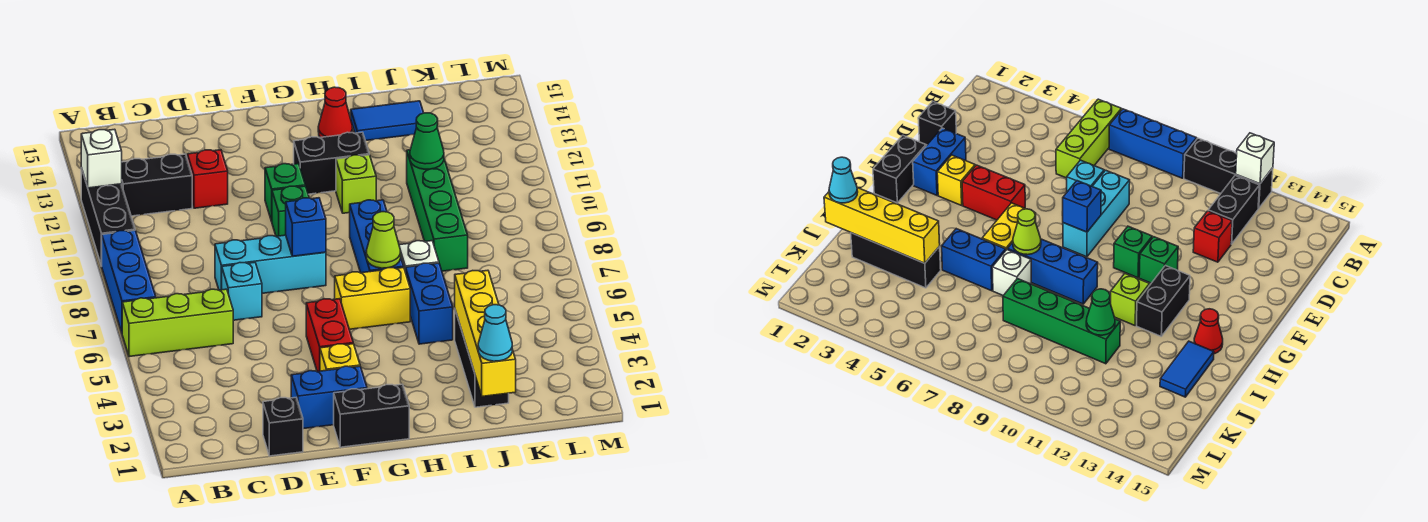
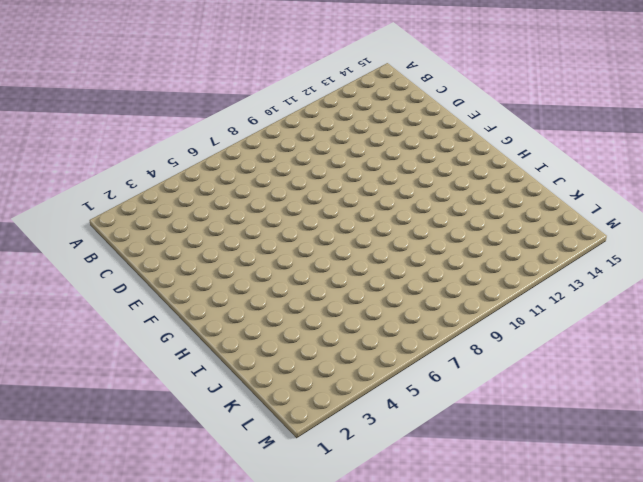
none -> lime 1x3 brick [122,289,233,357]
none -> blue 1x3 brick [102,230,156,332]
none -> black 1x3 brick [81,168,135,266]
none -> black 1x2 brick [122,154,192,216]

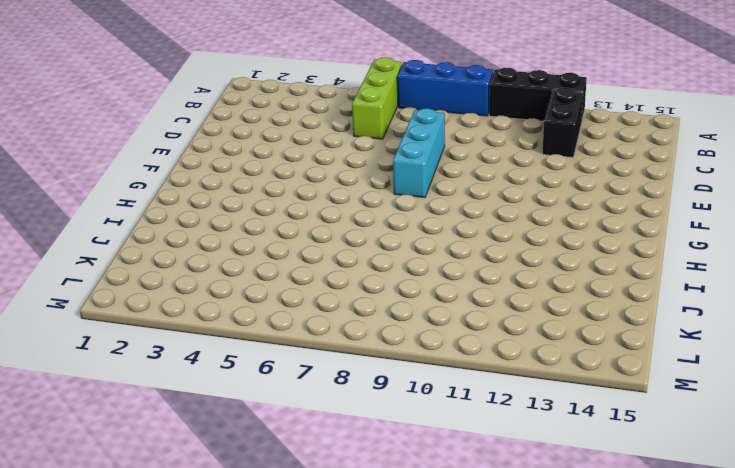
none -> black 1x1 brick [263,398,303,456]
none -> cyan 1x1 brick [222,262,262,320]
none -> red 1x1 brick [187,150,228,208]
none -> blue 1x2 brick [291,366,367,429]

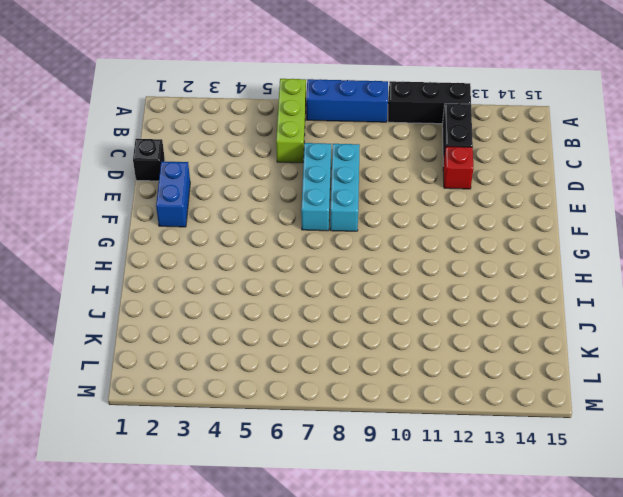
cyan 1x3 brick [301,143,331,231] -> cyan 1x1 brick [222,262,262,320]
none -> black 1x2 brick [334,384,409,447]
none -> yellow 1x1 brick [320,344,360,371]
none -> red 1x2 brick [306,299,353,372]
none -> green 1x1 brick [272,186,309,236]

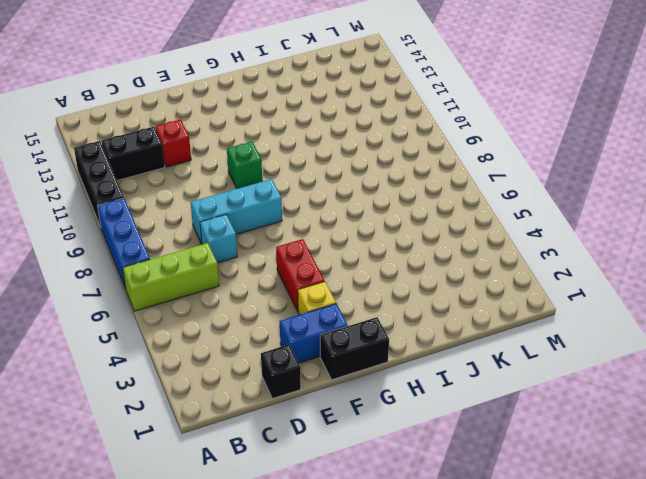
none -> green 1x1 brick [265,164,305,221]
none -> yellow 1x2 brick [335,267,410,329]
none -> black 1x2 brick [294,132,369,194]
none -> blue 1x3 brick [350,200,404,273]

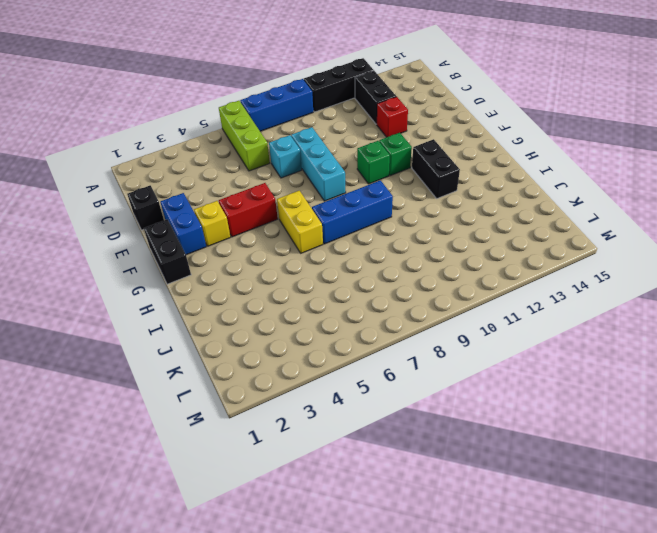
none -> lime 1x1 brick [336,155,376,213]
none -> red 1x1 cone [318,87,353,138]
none -> blue 1x2 brick [406,263,453,344]
none -> white 1x1 brick [399,241,439,272]

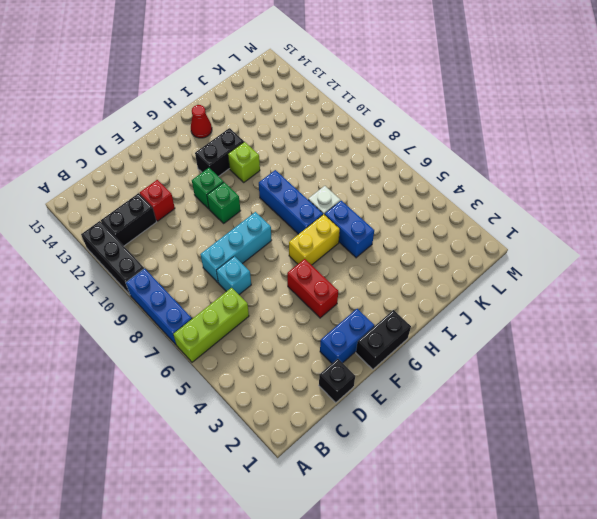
none -> yellow 1x1 brick [320,344,360,371]
none -> blue 1x2 tile [351,101,423,141]
none -> black 1x3 brick [455,310,509,407]
none -> green 1x4 brick [407,150,468,271]

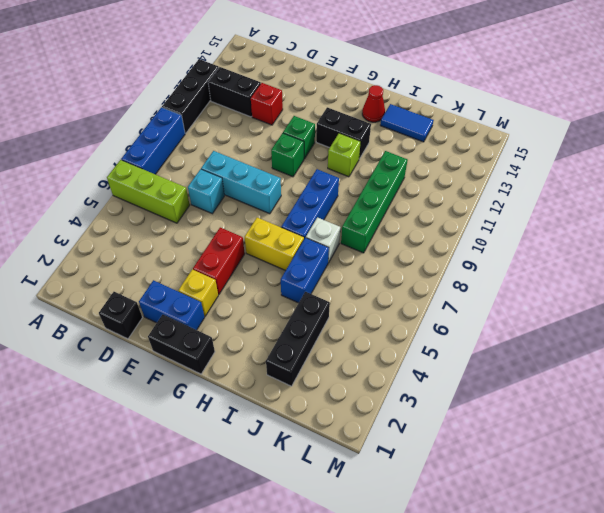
none -> white 1x1 brick [81,129,122,188]
none -> blue 1x1 brick [286,198,326,256]
none -> lime 1x1 cone [366,212,401,268]
none -> yellow 1x4 brick [455,270,516,396]

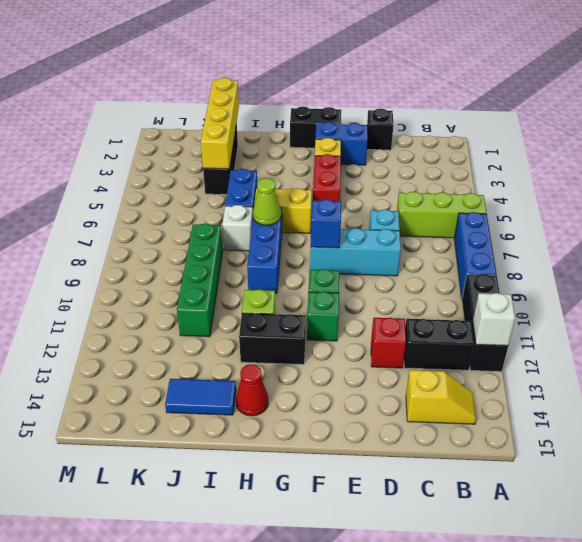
yellow 1x2 slope [406,370,476,424] -> none
none -> green 1x1 cone [410,113,444,169]
none -> cyan 1x1 cone [478,305,512,361]

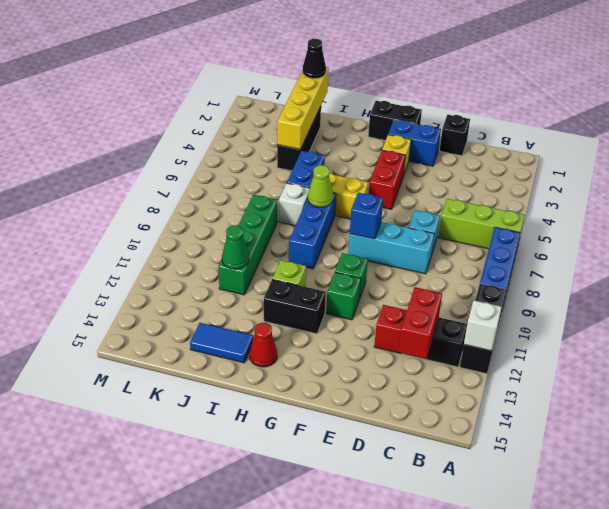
red 1x2 brick [399,287,442,359] -> none
black 1x1 cone [302,39,326,79] -> cyan 1x1 cone [478,305,512,361]

